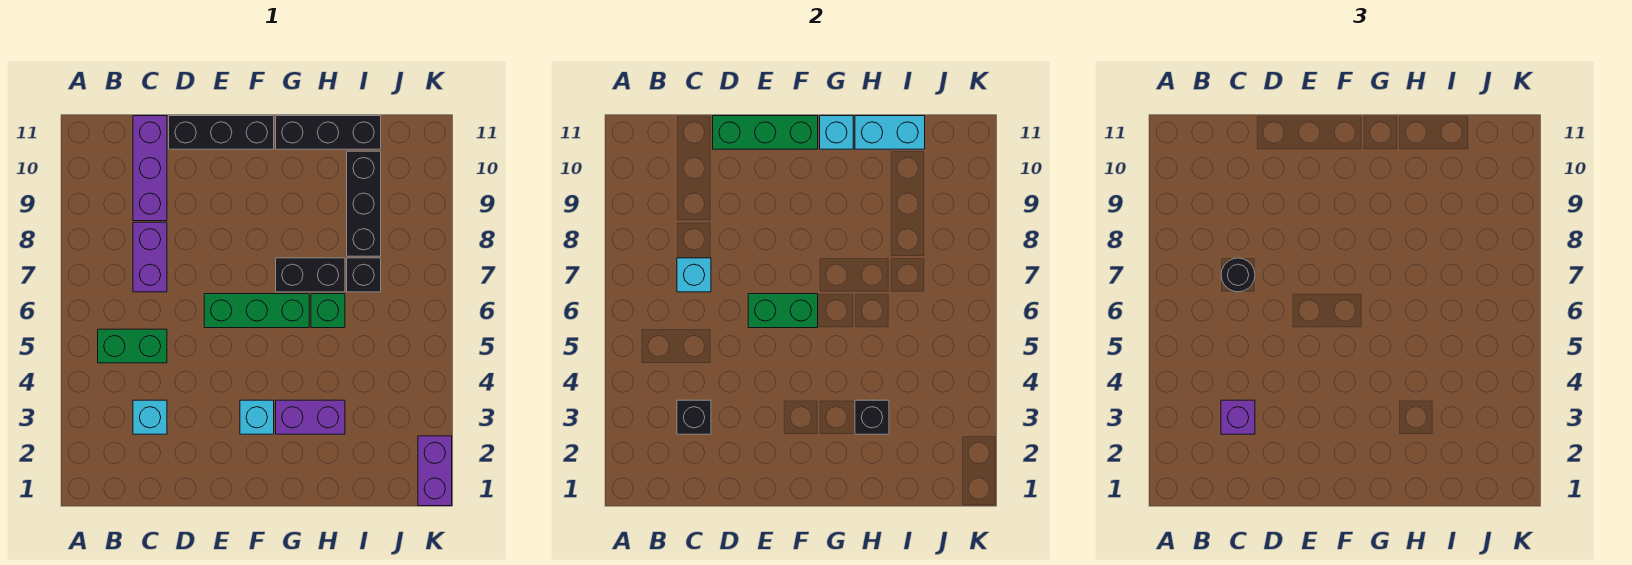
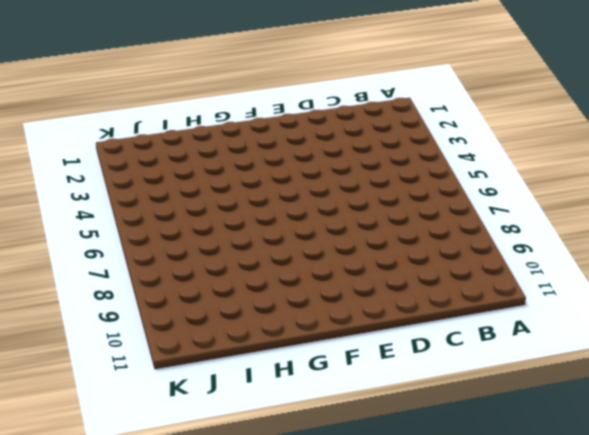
none -> green 1x2 brick [98,329,167,363]
none -> cyan 1x1 brick [133,400,167,434]
none -> purple 1x2 brick [133,222,167,292]

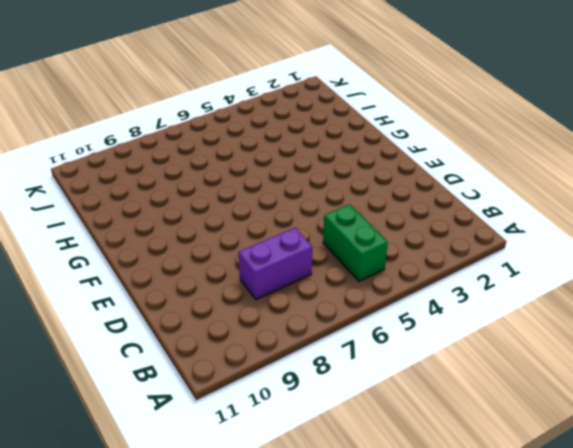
none -> cyan 1x1 brick [133,400,167,434]
none -> purple 1x3 brick [133,116,167,221]
none -> black 1x3 brick [169,116,274,149]

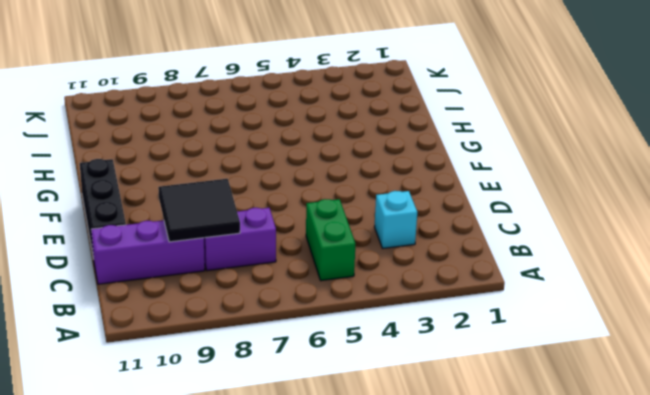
black 2x2 tile [158,179,240,242] -> none
none -> green 1x3 brick [204,294,309,328]
none -> cyan 1x1 brick [240,400,274,434]
none -> purple 1x2 brick [276,400,345,434]

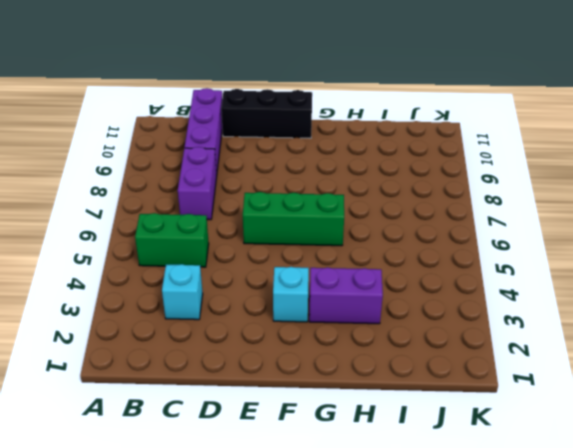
none -> black 1x2 brick [276,258,345,292]
none -> black 1x3 brick [276,116,381,149]
none -> green 1x1 brick [311,294,345,328]

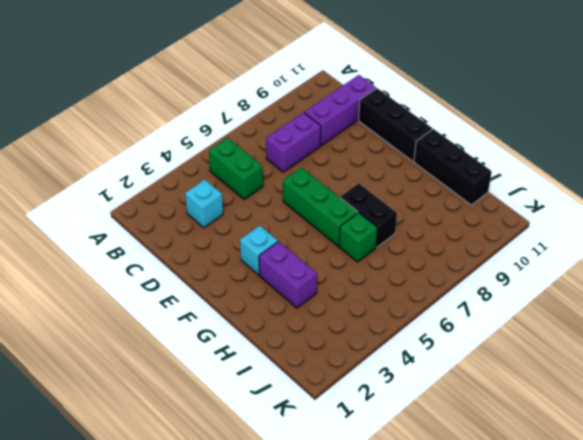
none -> black 1x1 brick [347,258,381,292]
none -> black 1x3 brick [347,151,381,256]
none -> purple 1x2 brick [418,436,452,506]

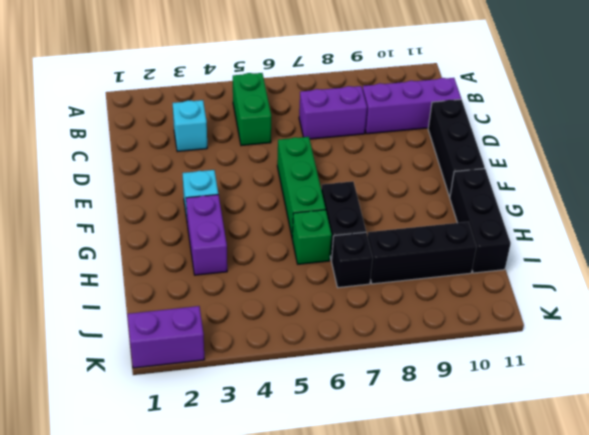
none -> black 1x1 brick [677,400,711,434]
none -> cyan 1x1 brick [677,258,711,292]
none -> green 1x3 brick [713,116,818,149]

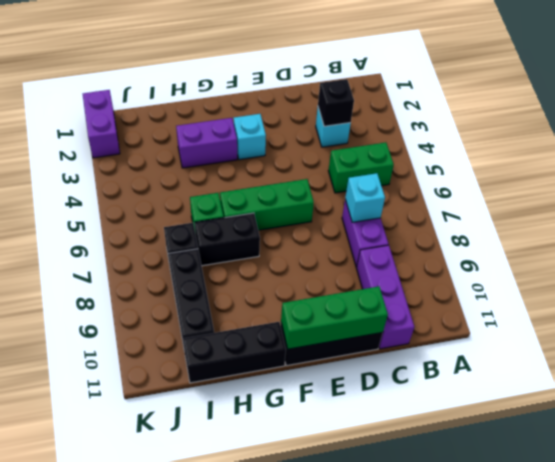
none -> green 1x2 brick [748,294,818,328]
none -> cyan 1x1 brick [820,116,853,149]
none -> black 1x1 brick [855,400,889,434]

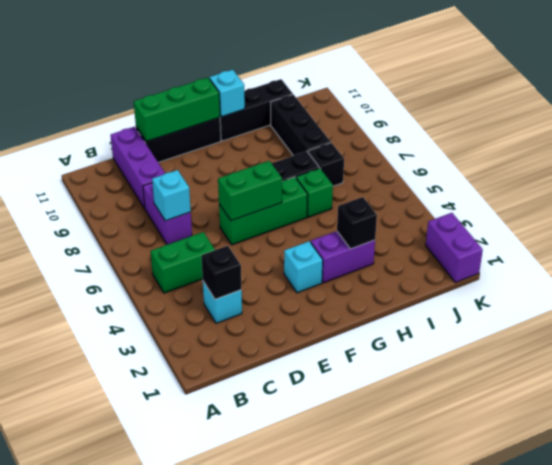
none -> cyan 1x2 brick [855,116,925,149]
none -> purple 1x1 brick [1221,400,1255,434]
none -> black 1x1 round brick [1221,258,1255,292]

